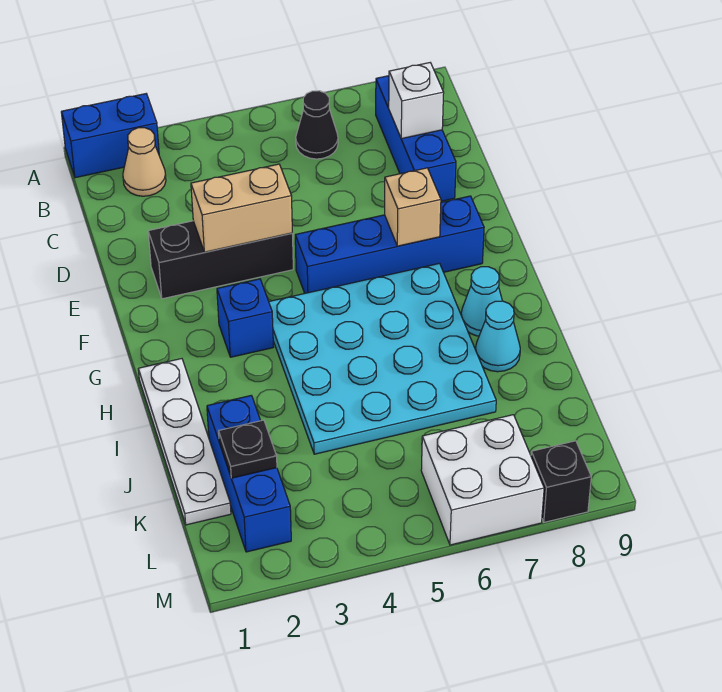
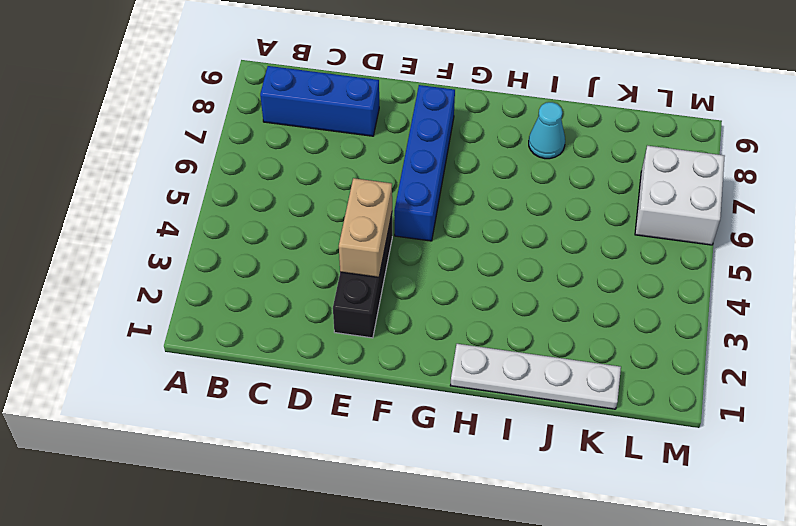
none -> blue 1x2 brick [61,94,159,178]
none -> tan 1x1 cone [123,128,166,196]
none -> black 1x1 cone [296,91,338,159]

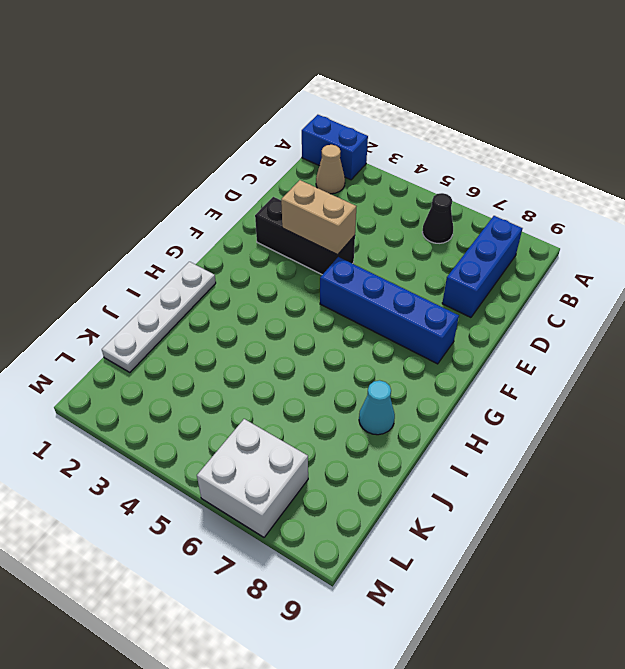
none -> blue 1x1 brick [217,279,273,357]
none -> cyan 4x4 plate [269,263,496,454]
none -> cyan 1x1 cone [461,267,502,336]

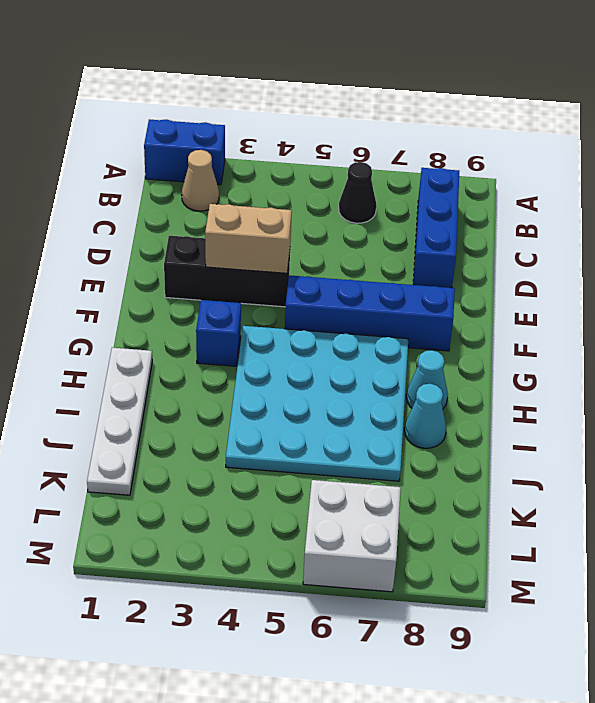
none -> blue 1x3 brick [207,395,291,552]
none -> black 1x1 brick [531,441,591,522]
none -> white 1x1 brick [389,63,444,139]

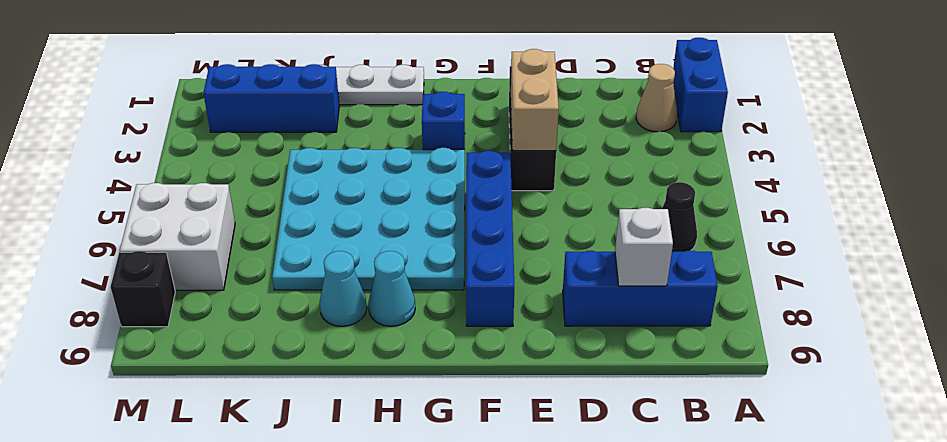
none -> tan 1x1 brick [385,168,441,246]
none -> black 1x1 plate [219,420,277,478]

